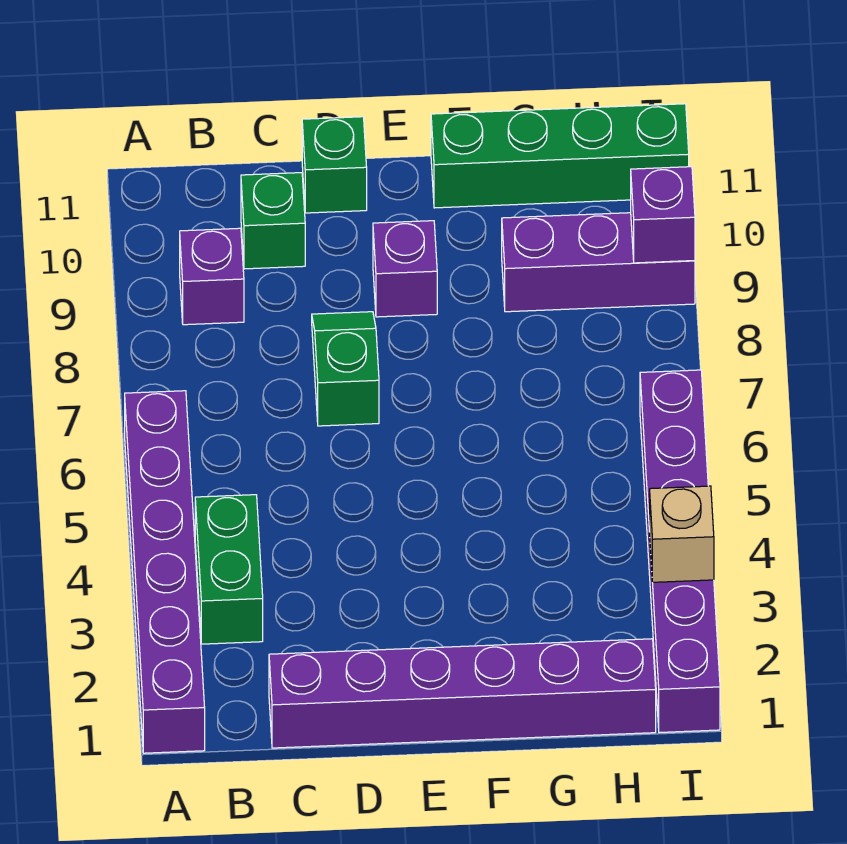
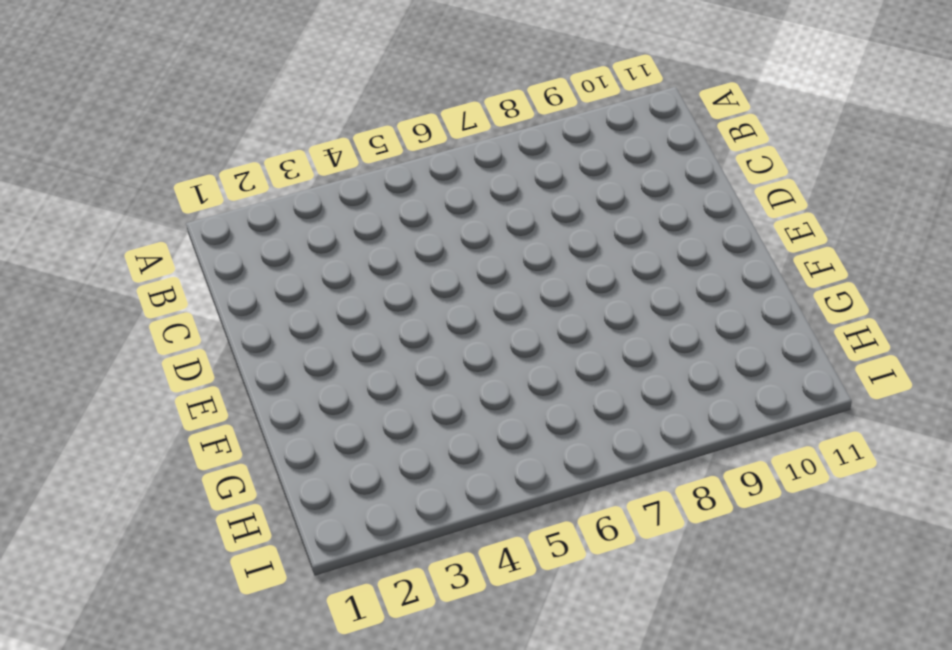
none -> purple 1x6 brick [125,391,205,753]
none -> green 1x2 brick [195,495,263,644]
none -> purple 1x1 brick [180,228,244,325]

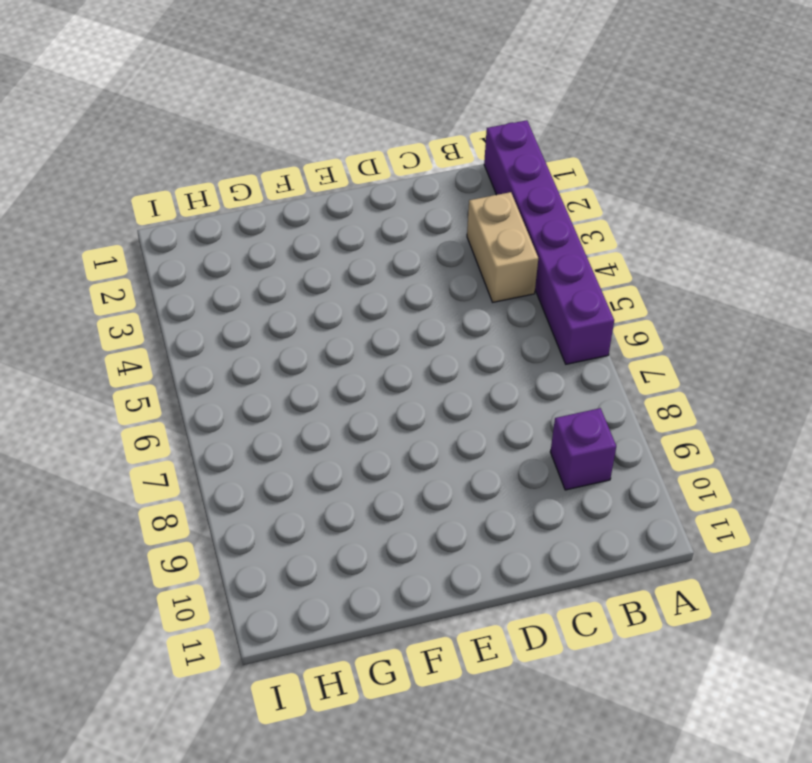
tan 1x2 brick [467,192,538,302] -> green 1x2 brick [195,495,263,644]
none -> purple 1x6 brick [269,639,656,748]
none -> green 1x1 brick [241,173,305,269]
none -> green 1x2 slope [312,312,379,426]

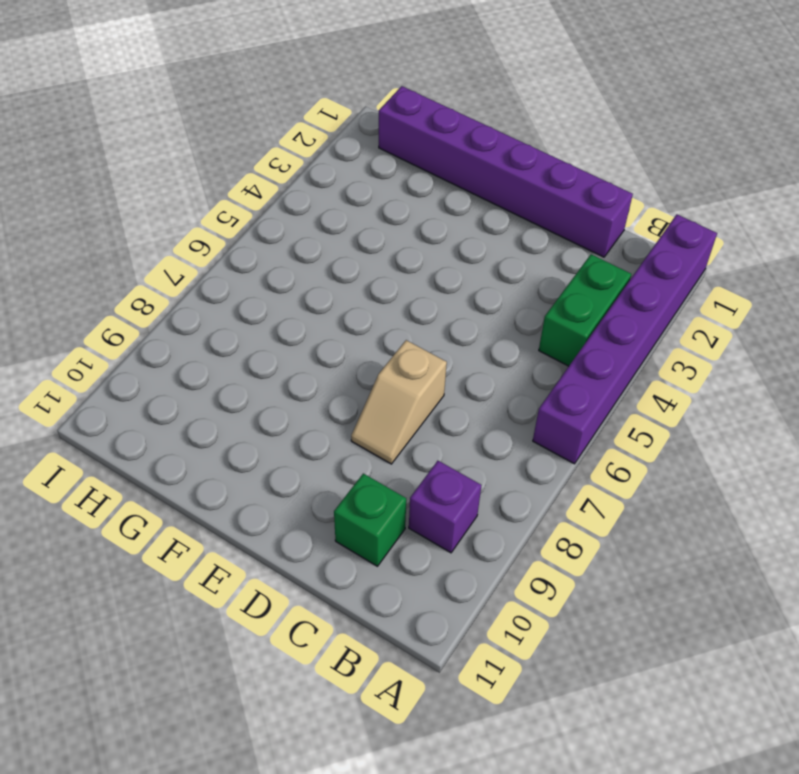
tan 1x2 slope [351,340,447,464] -> green 1x2 slope [312,312,379,426]
none -> green 1x1 brick [302,117,367,213]
none -> purple 1x1 brick [373,221,437,317]
none -> green 1x4 brick [431,104,689,208]

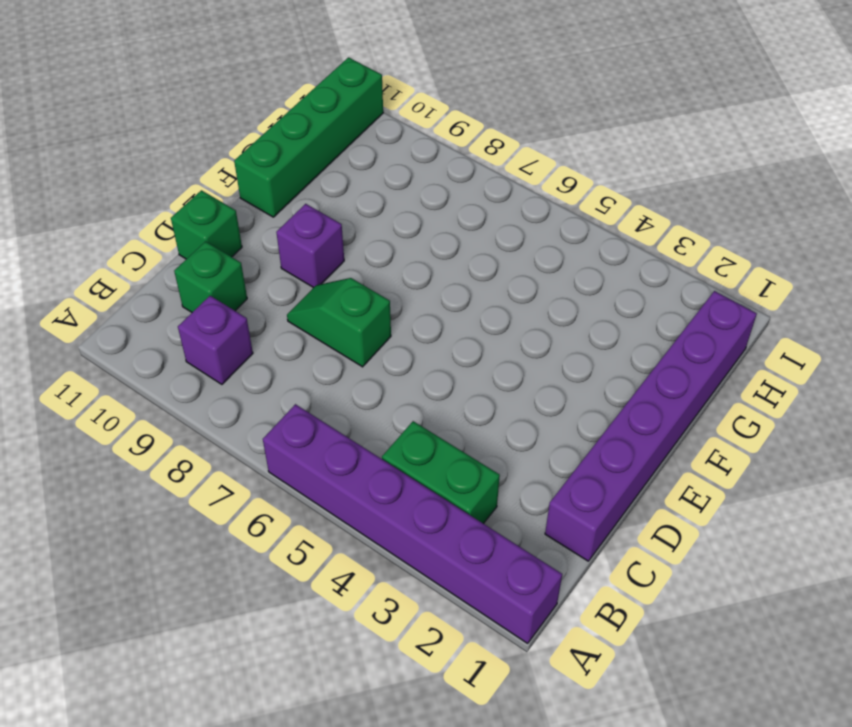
none -> purple 1x3 brick [502,213,695,312]
none -> purple 1x6 brick [640,370,720,733]
none -> tan 1x1 brick [650,486,714,582]

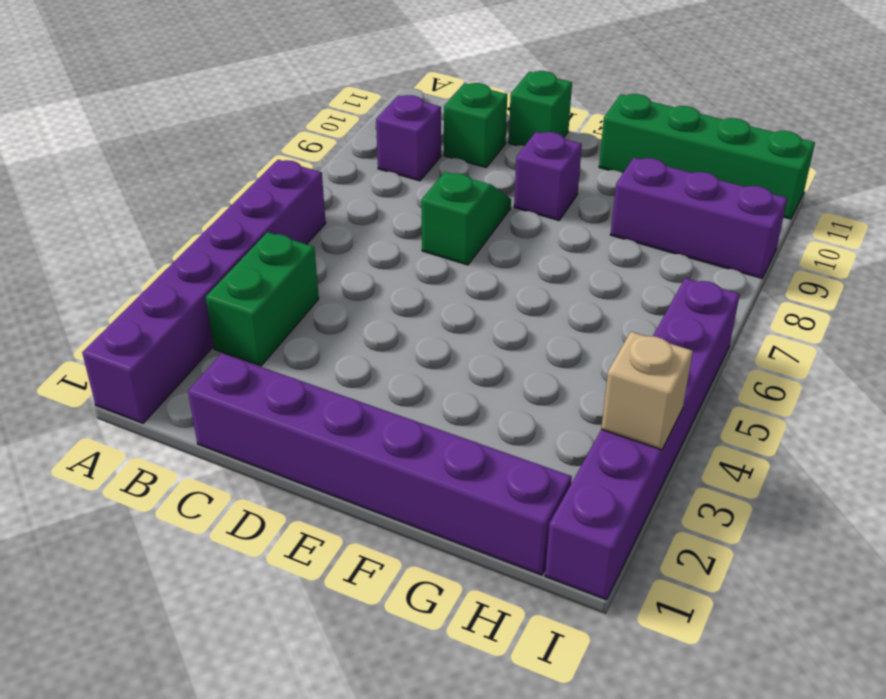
none -> purple 1x1 brick [631,167,695,263]

